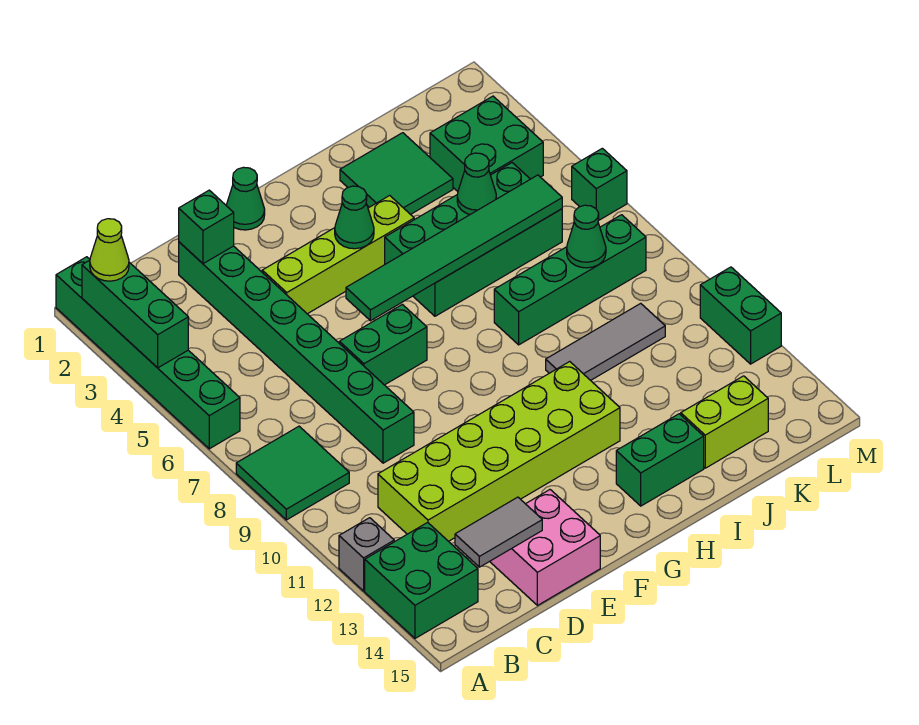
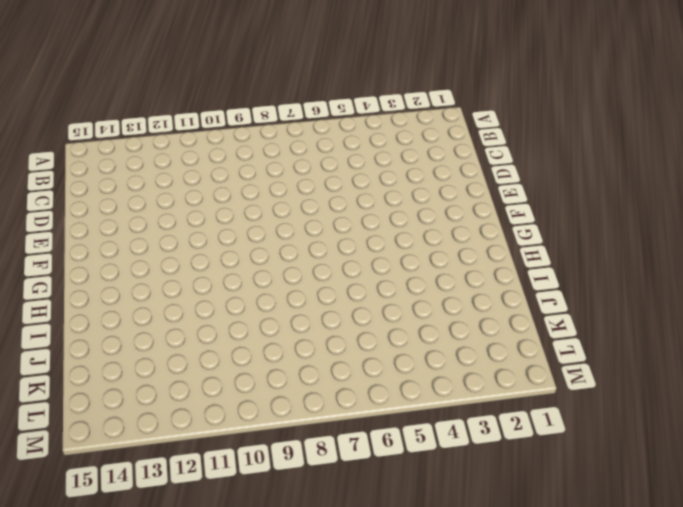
none -> green 1x6 brick [56,257,240,449]
none -> green 2x2 tile [236,426,349,520]
none -> grey 1x1 brick [339,518,394,591]

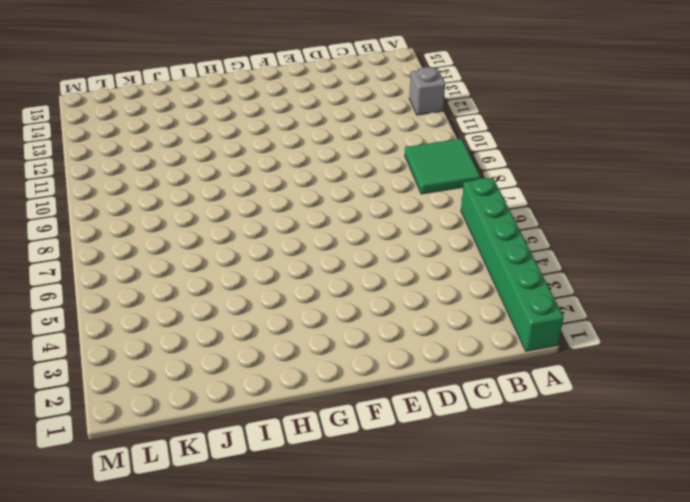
none -> green 2x2 brick [365,522,478,638]
none -> lime 2x6 brick [378,362,620,541]
none -> green 1x8 brick [179,242,414,463]

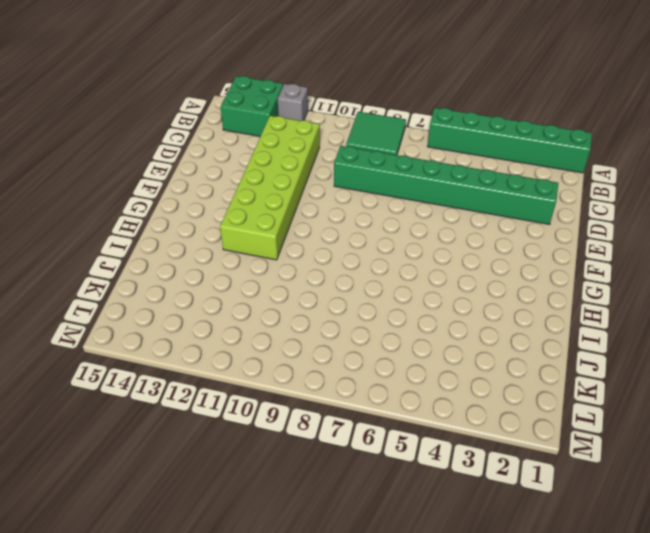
none -> pink 2x2 brick [490,490,600,605]
none -> lime 1x4 brick [262,196,414,314]
none -> green 1x2 brick [339,304,427,385]

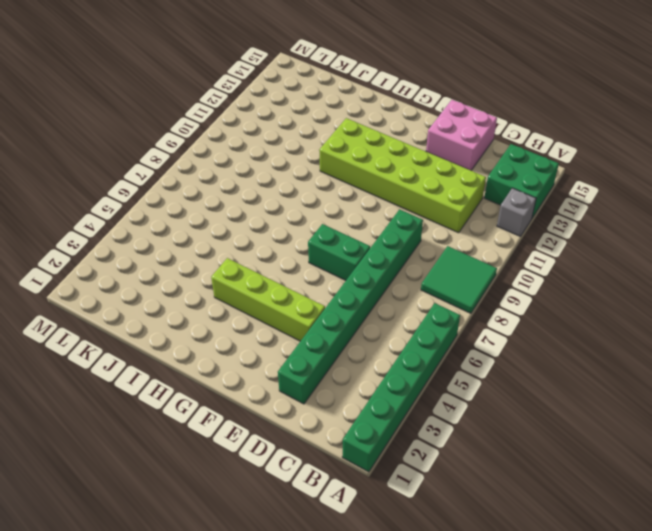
none -> green 1x1 cone [226,167,265,230]
none -> green 2x4 brick [385,163,562,316]
none -> green 1x2 brick [616,414,704,506]

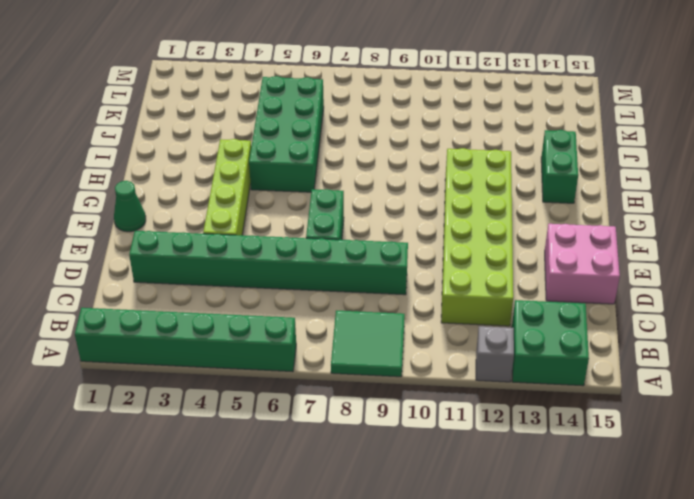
none -> green 2x2 tile [340,133,453,215]
none -> green 1x4 brick [494,215,646,345]
none -> grey 1x3 tile [546,303,665,380]

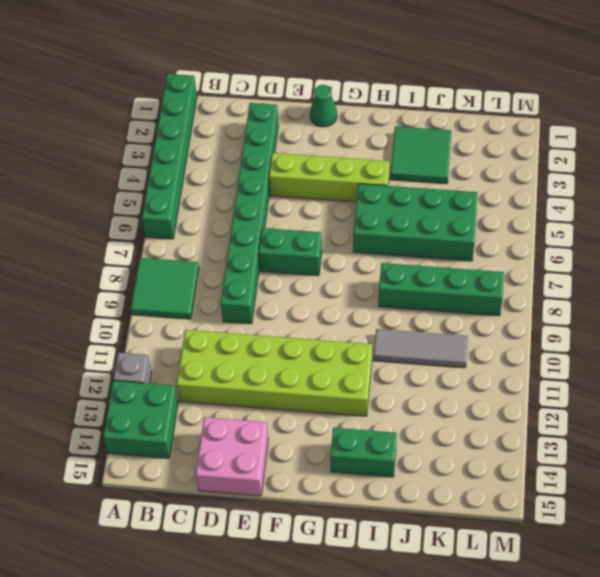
none -> lime 1x2 brick [681,376,768,468]
none -> green 2x2 brick [430,96,543,191]
none -> green 1x1 brick [572,148,627,221]

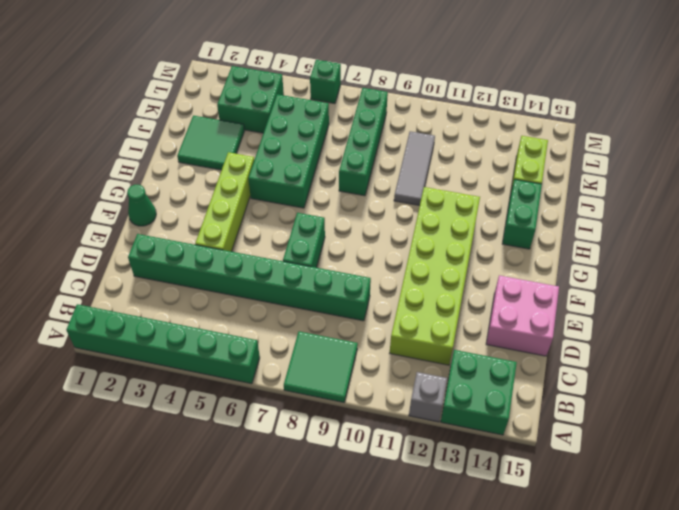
none -> green 1x2 brick [700,267,781,364]
none -> green 1x3 brick [82,260,188,368]
none -> grey 1x2 tile [455,497,542,567]

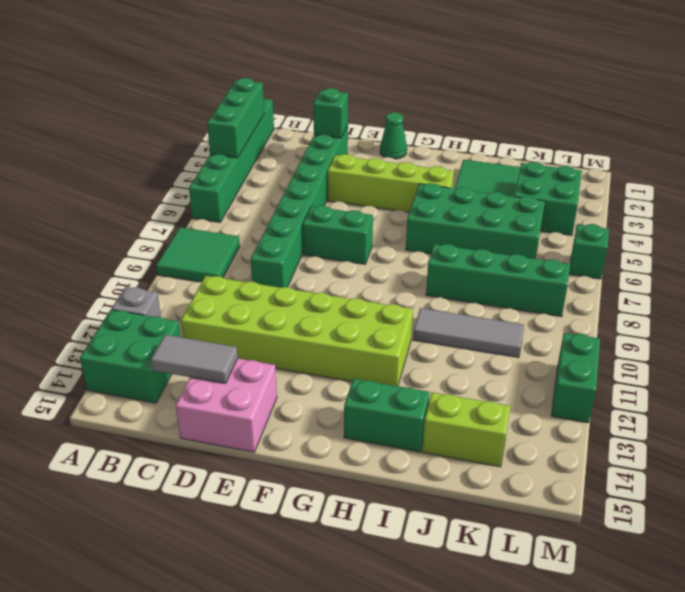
none -> green 1x6 tile [346,175,562,321]
none -> green 1x1 cone [335,186,374,249]
none -> green 1x1 cone [457,153,496,214]

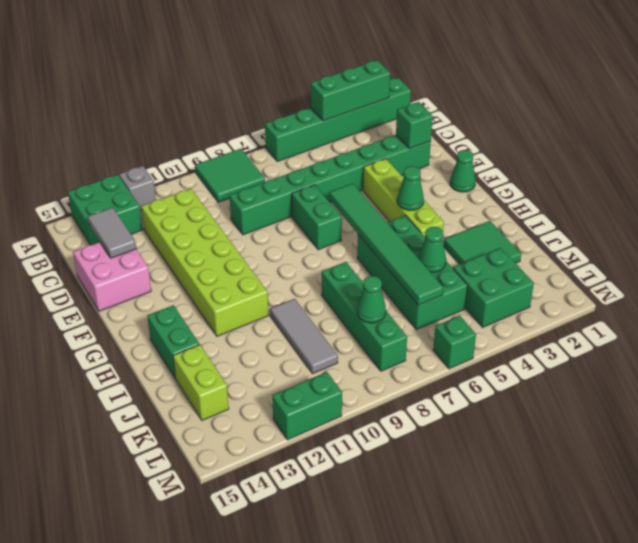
none -> lime 1x1 cone [90,219,129,281]

